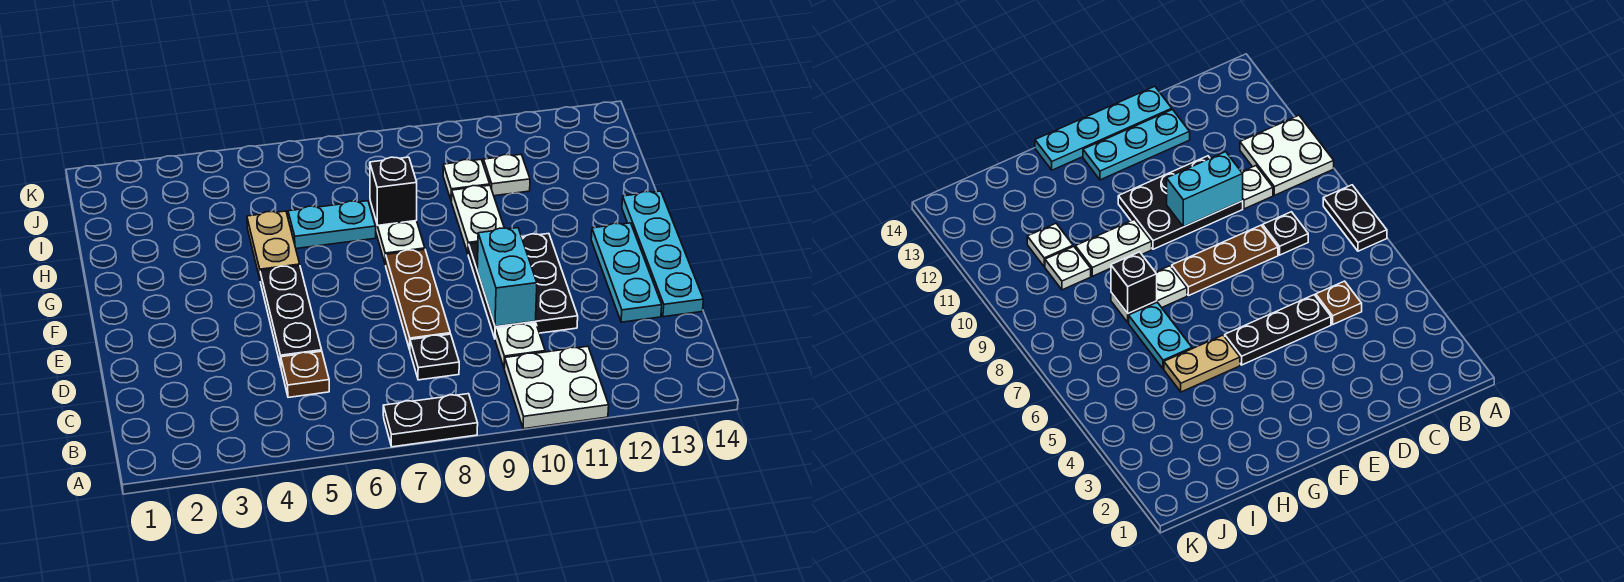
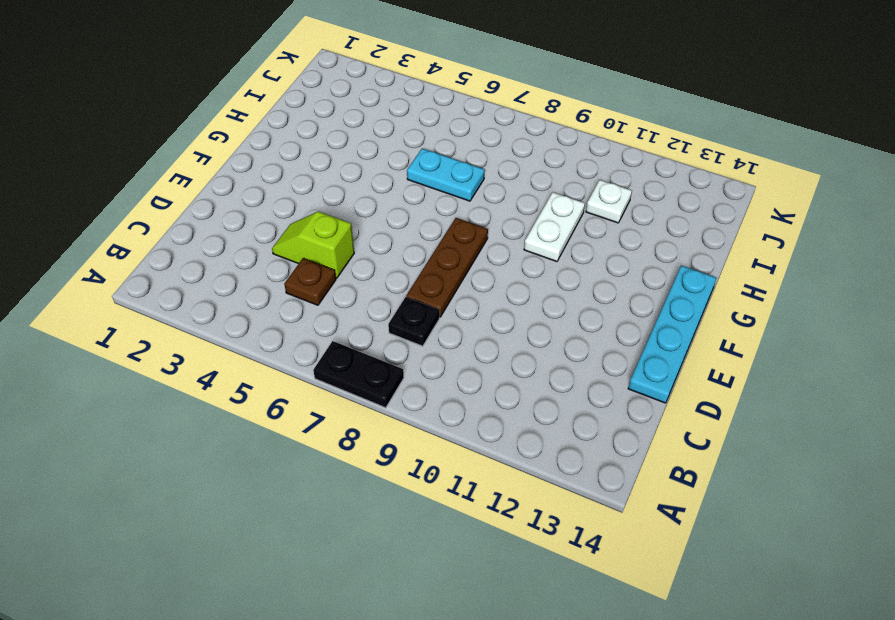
lime 1x2 slope [272,211,354,278] -> black 1x3 plate [260,266,322,366]
none -> white 2x2 plate [504,346,609,429]
none -> white 1x1 plate [495,323,545,368]
none -> black 2x3 plate [468,234,578,338]

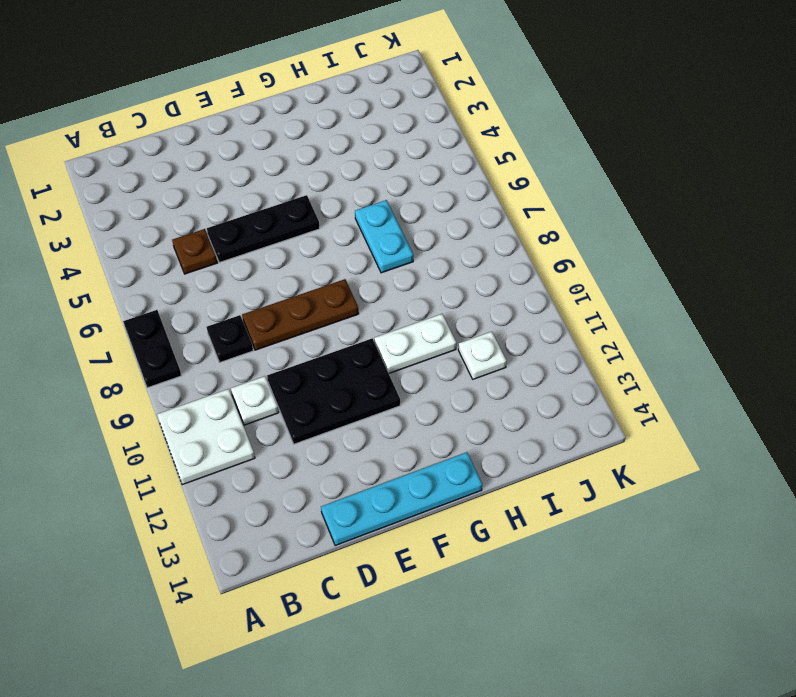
none -> cyan 1x3 plate [591,223,662,322]
none -> tan 1x2 plate [247,211,300,279]
none -> white 1x2 plate [370,202,425,265]

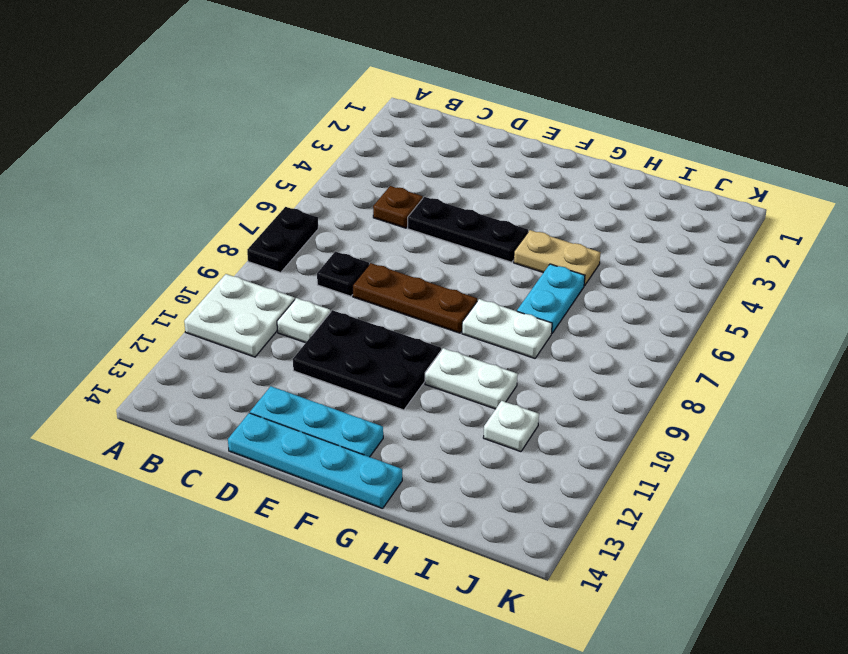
none -> white 1x1 plate [443,160,490,201]
none -> cyan 1x2 brick [477,228,537,326]
none -> black 1x1 brick [370,157,417,226]

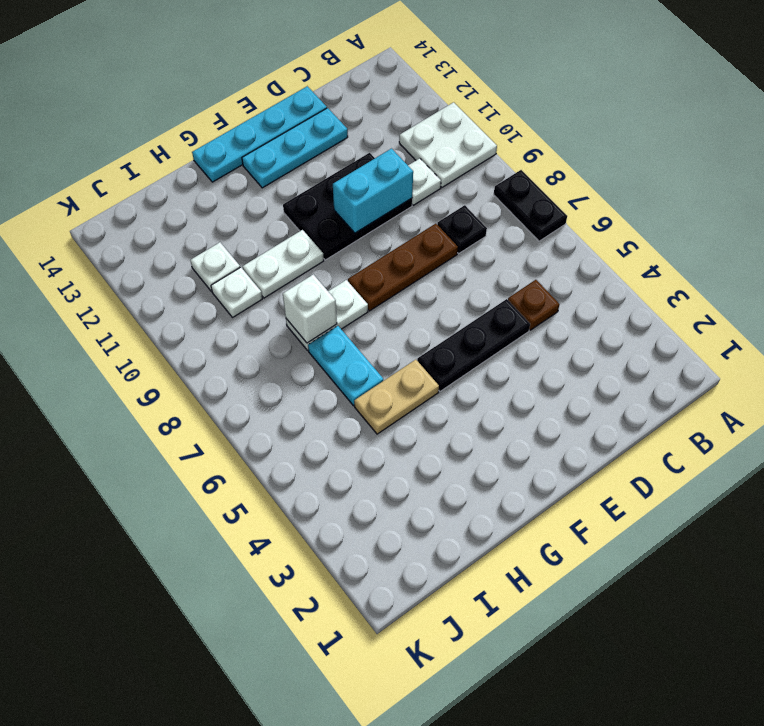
white 1x1 brick [283,274,337,343] -> black 1x1 brick [370,157,417,226]

